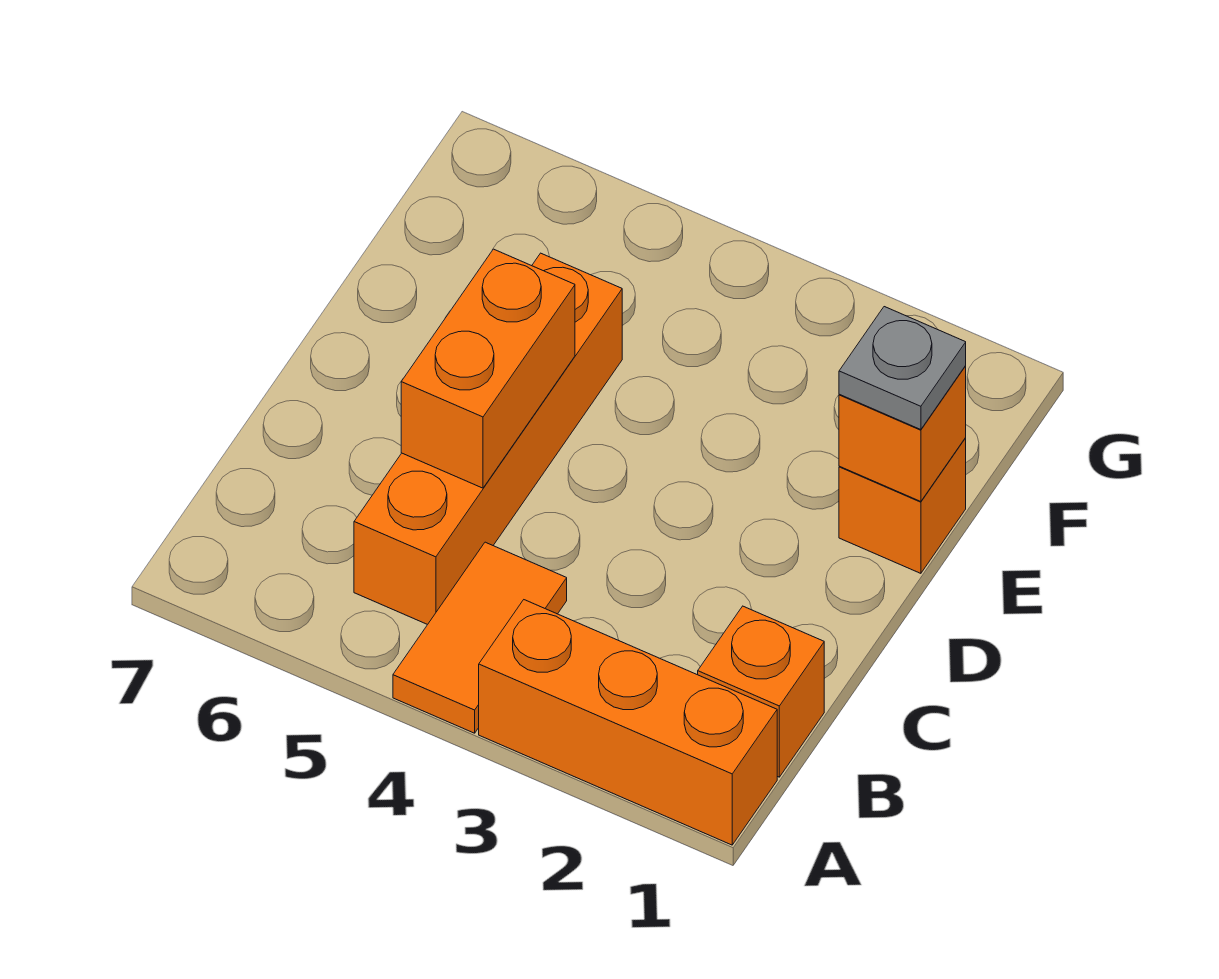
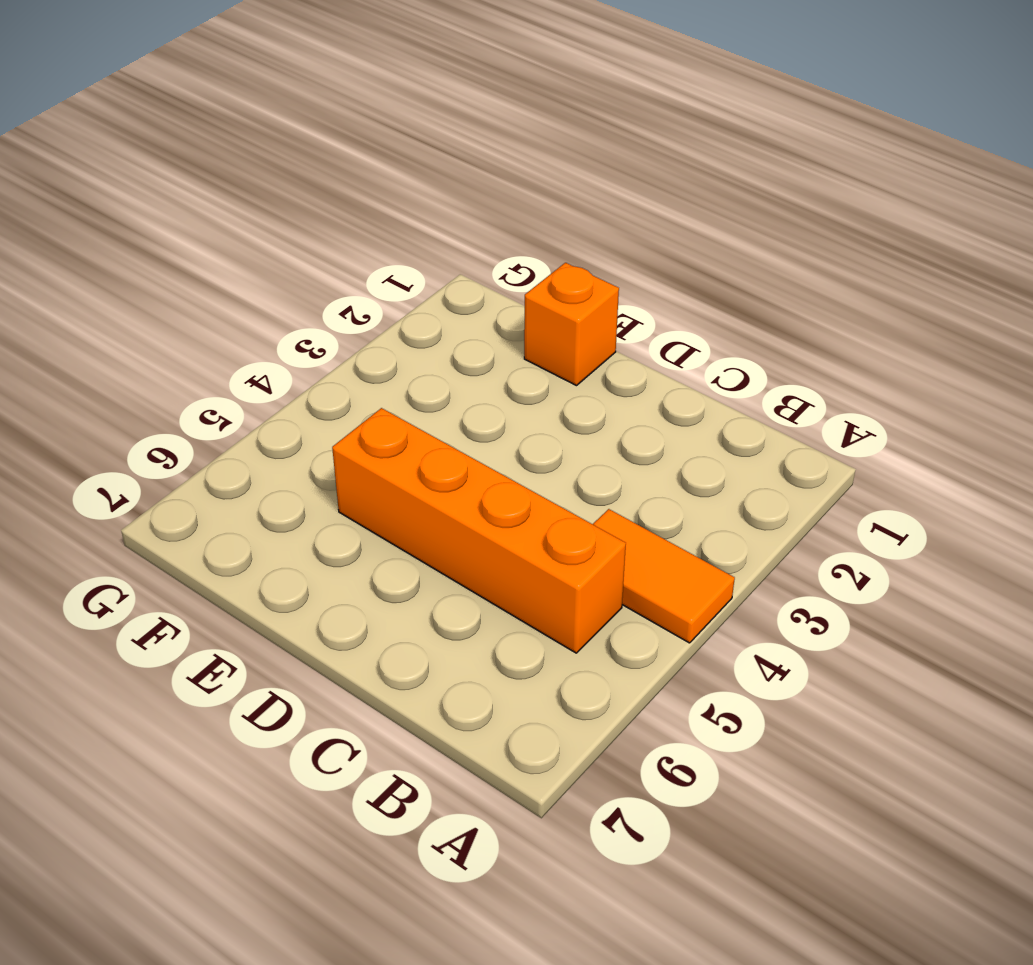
none -> orange 1x3 brick [479,600,777,845]
none -> orange 1x1 brick [698,606,824,777]

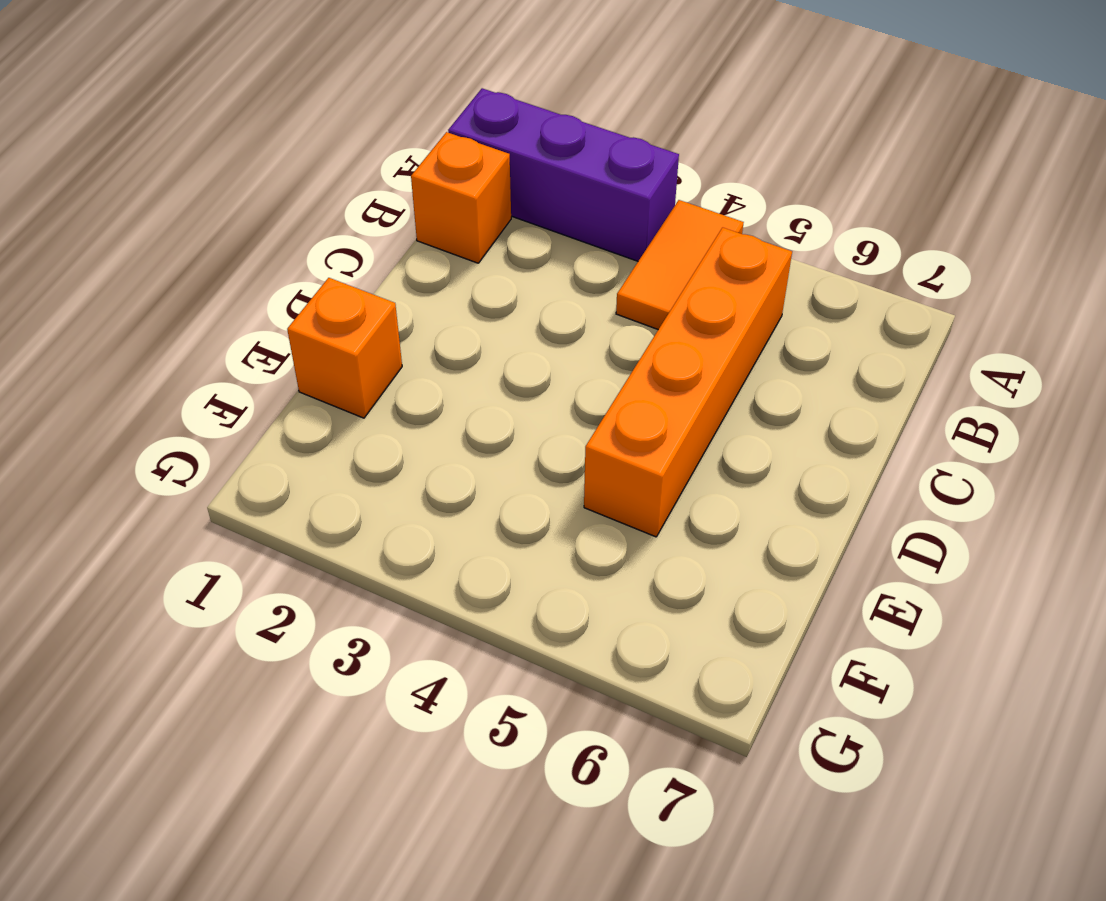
purple 1x3 brick [448,88,679,261] -> orange 1x3 brick [479,600,777,845]
none -> orange 1x2 brick [401,249,575,488]
none -> orange 1x1 brick [839,366,966,502]

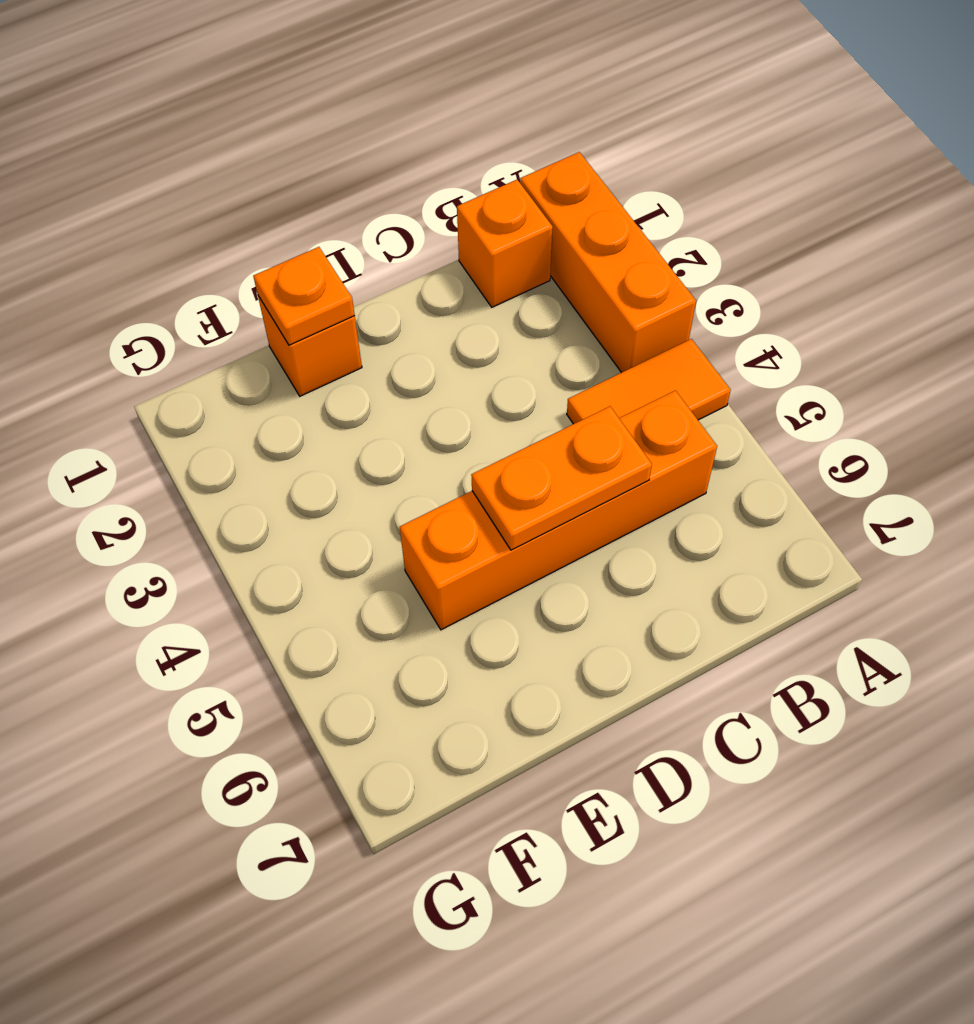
orange 1x2 plate [471,406,652,550] -> orange 1x2 brick [401,249,575,488]
orange 1x1 plate [253,247,355,345] -> orange 1x1 brick [839,366,966,502]
none -> grey 1x1 plate [839,307,966,430]

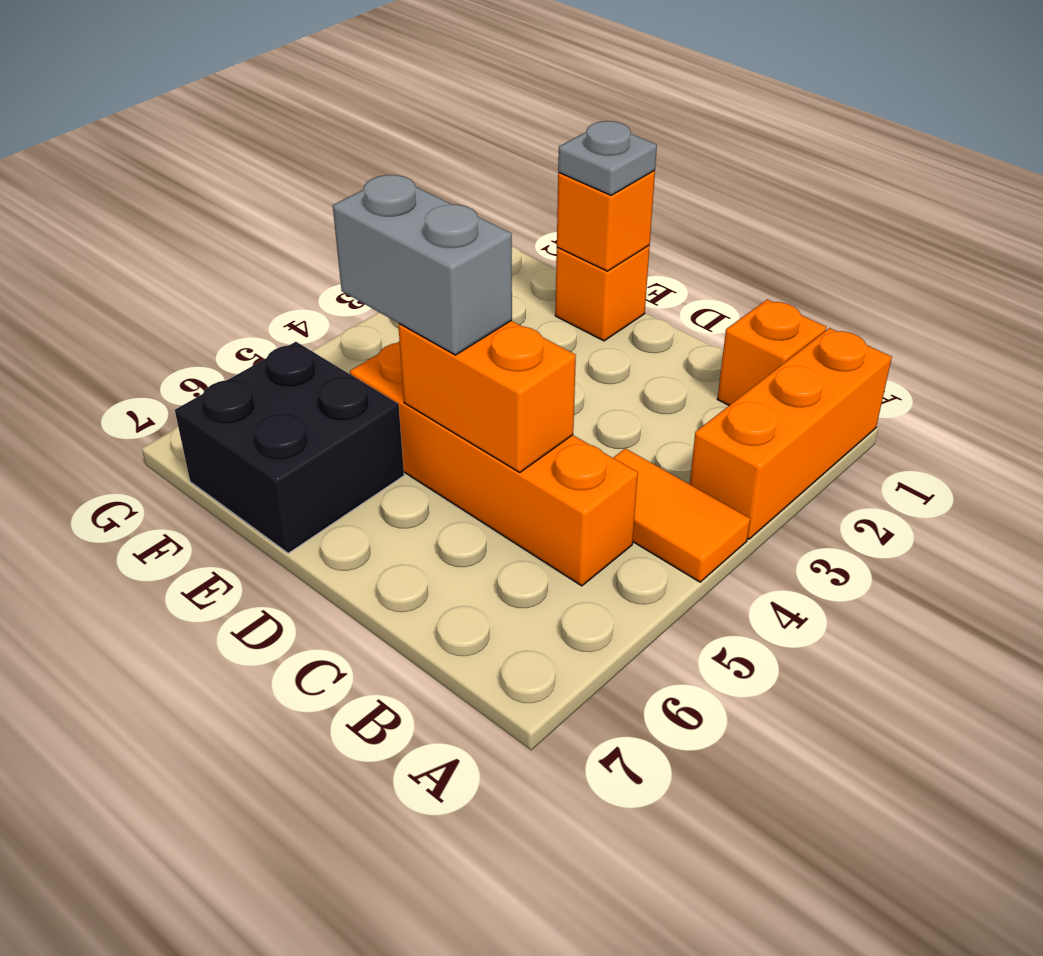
grey 1x2 brick [333,175,512,355] -> none
black 2x2 brick [175,342,404,553] -> none

